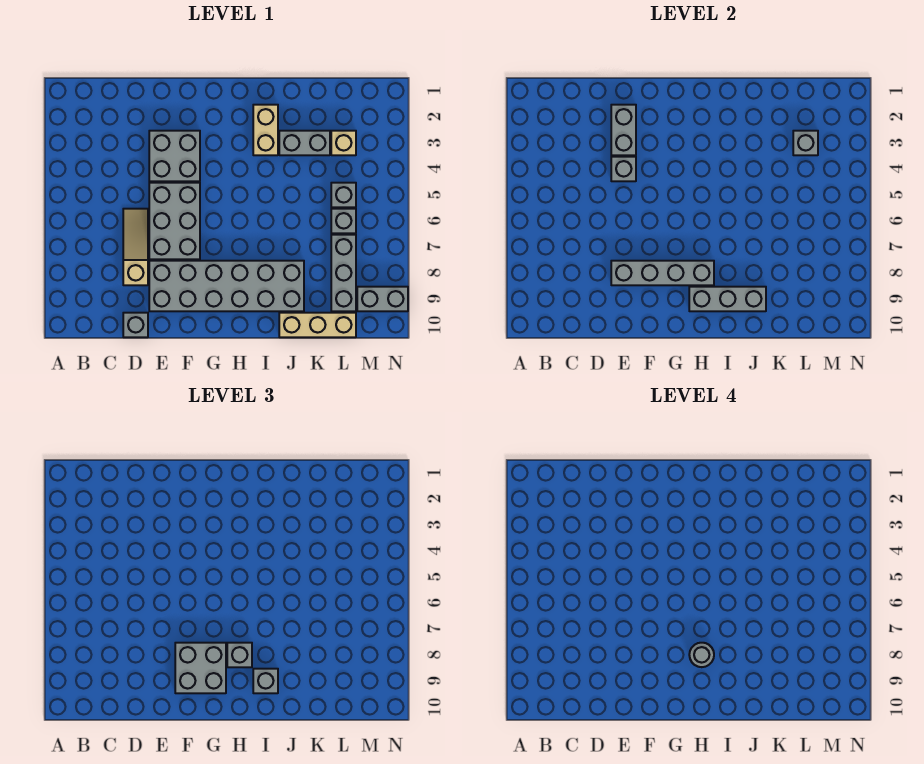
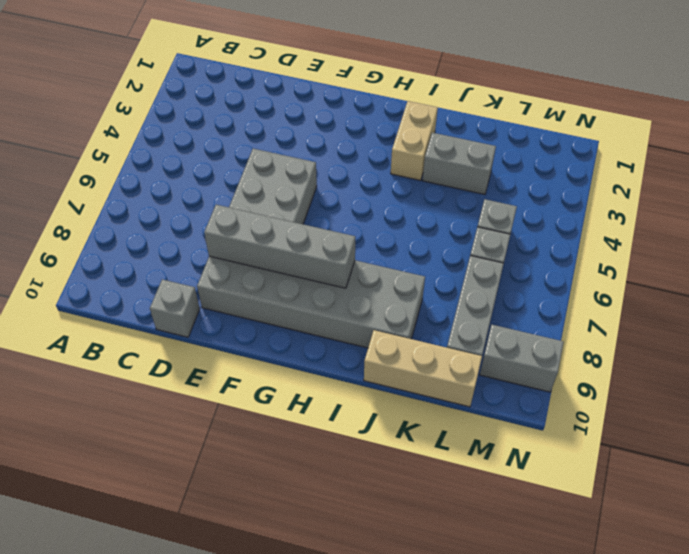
none -> tan 1x3 slope [123,209,148,285]
none -> grey 2x2 brick [149,131,200,181]
none -> tan 1x1 brick [331,131,356,155]

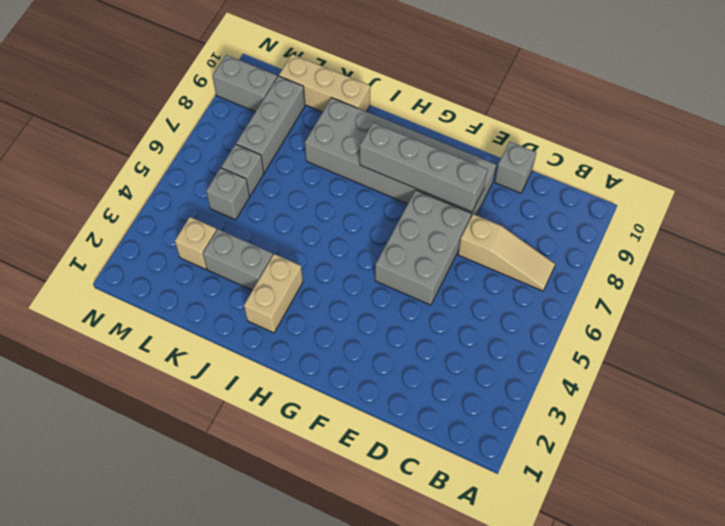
tan 1x3 slope [458,214,555,291] -> tan 1x3 slope turned to [123,209,148,285]
none -> grey 2x2 brick [149,131,200,181]
none -> grey 1x2 brick [611,105,636,155]
none -> grey 1x1 brick [611,157,636,181]

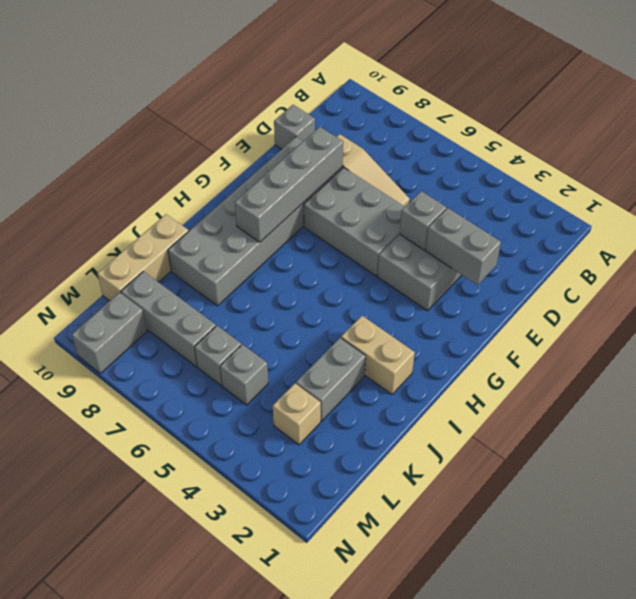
none -> grey 1x3 brick [689,287,766,311]
none -> grey 1x1 brick [793,131,818,155]
none -> grey 2x2 brick [175,643,226,693]

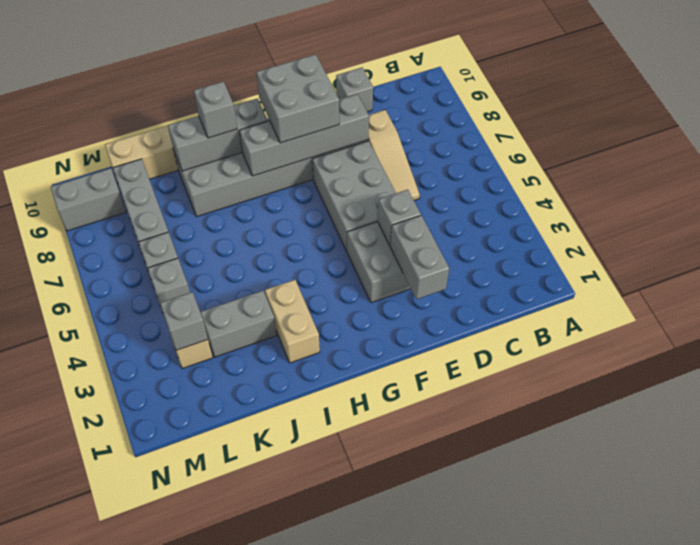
none -> grey 1x1 brick [227,643,252,667]
none -> grey 1x1 round brick [689,643,714,667]

